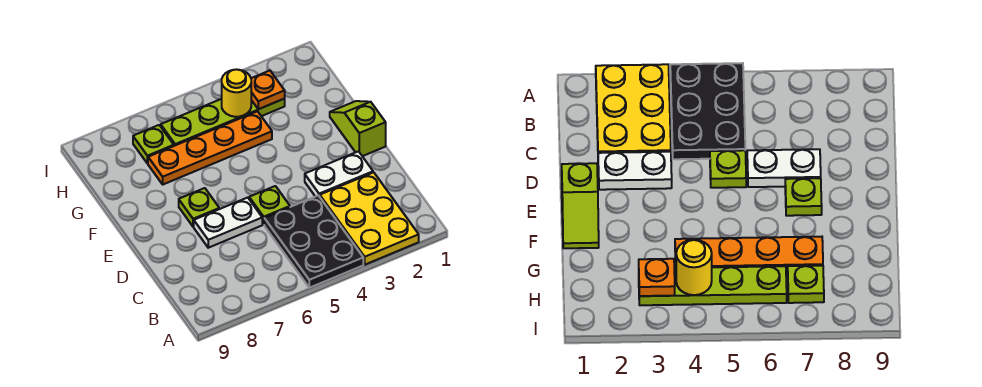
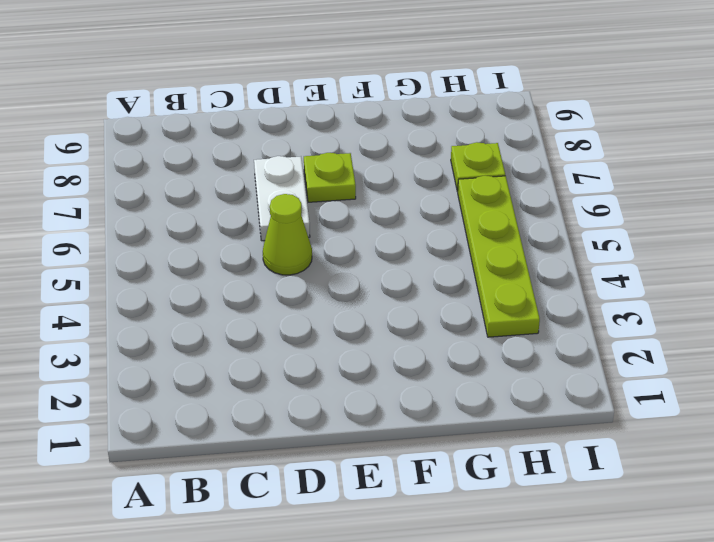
lime 1x1 cone [263,194,312,275] -> lime 1x1 plate [249,186,290,224]
none -> yellow 2x3 plate [320,172,419,265]
none -> black 2x3 plate [264,196,363,288]
none -> white 1x2 plate [305,151,373,197]

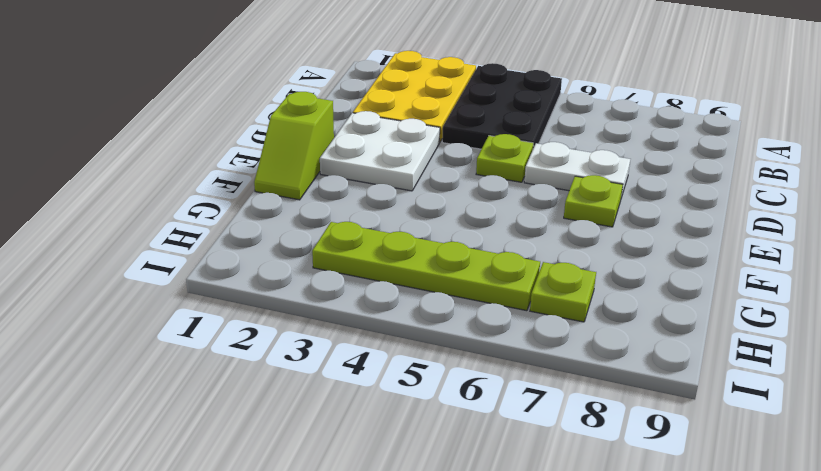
white 2x2 plate [320,111,440,191] -> white 1x2 plate [305,151,373,197]
none -> orange 1x4 plate [148,111,272,184]
none -> orange 1x1 plate [251,71,285,109]
none -> yellow 1x1 round brick [222,69,251,117]

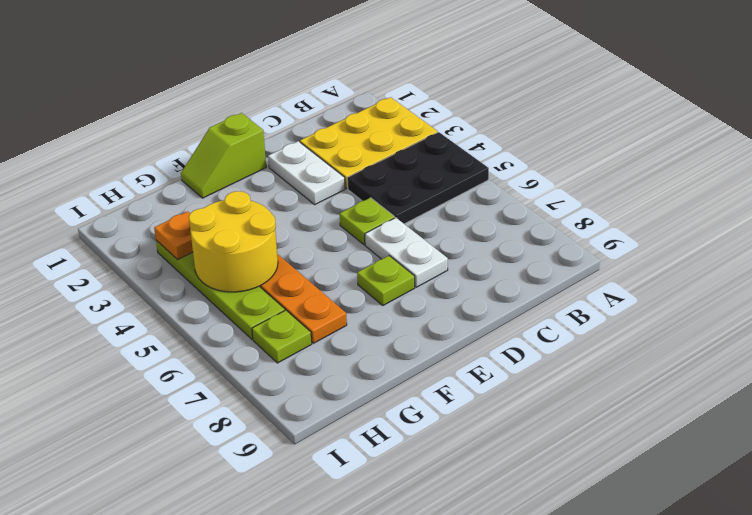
yellow 2x2 round brick [189,191,278,292] -> yellow 1x1 round brick [222,69,251,117]

